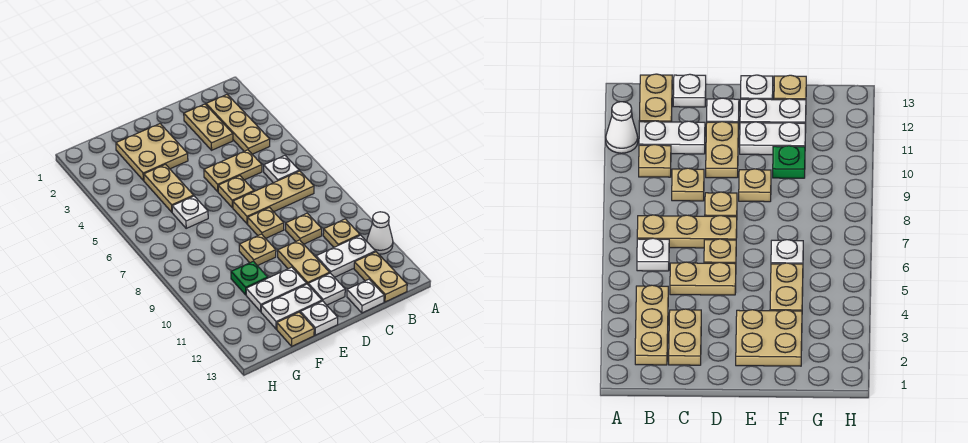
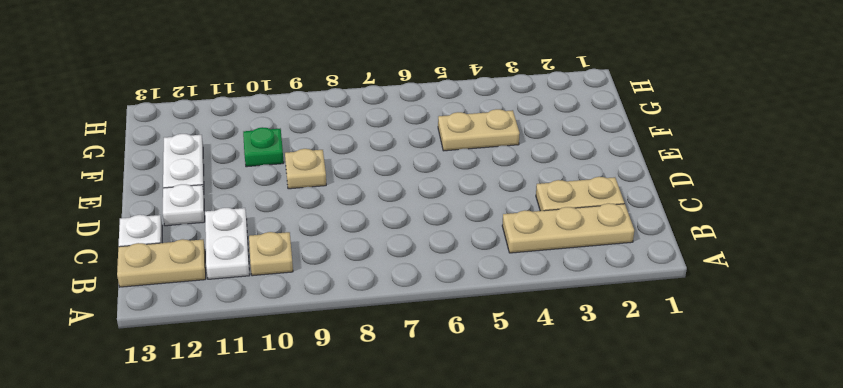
none -> white 1x1 cone [367,212,393,254]
none -> white 1x1 plate [264,156,299,183]
none -> tan 1x3 plate [233,171,314,224]

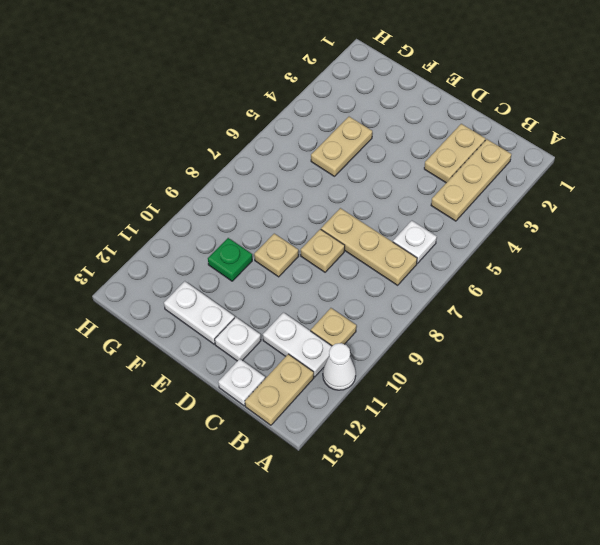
none -> tan 1x2 plate [204,150,262,192]
none -> tan 1x1 plate [285,213,322,244]
none -> tan 1x1 plate [218,176,254,208]

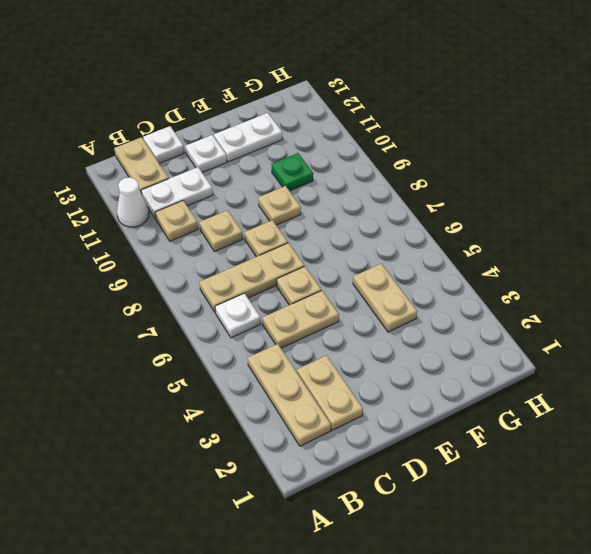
none -> tan 1x2 plate [278,240,330,284]
none -> tan 2x2 plate [116,124,188,180]
none -> white 1x2 plate [246,267,306,312]

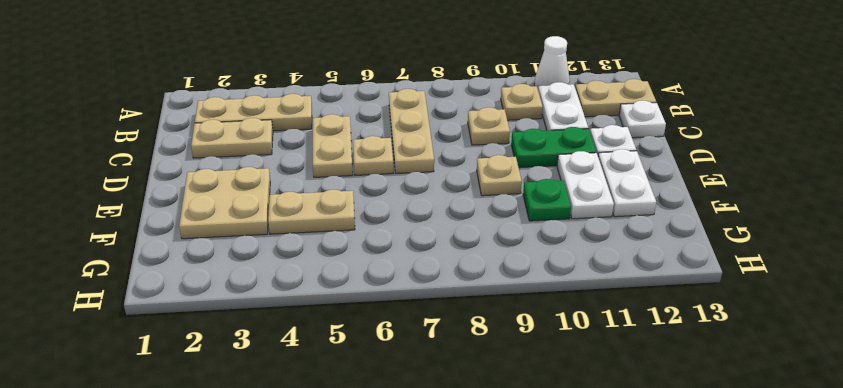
green 1x2 plate [511,127,596,168] -> tan 1x2 plate [278,240,330,284]
none -> white 1x1 plate [264,156,299,183]
none -> tan 1x1 plate [248,208,284,238]
none -> white 1x1 plate [300,301,338,335]

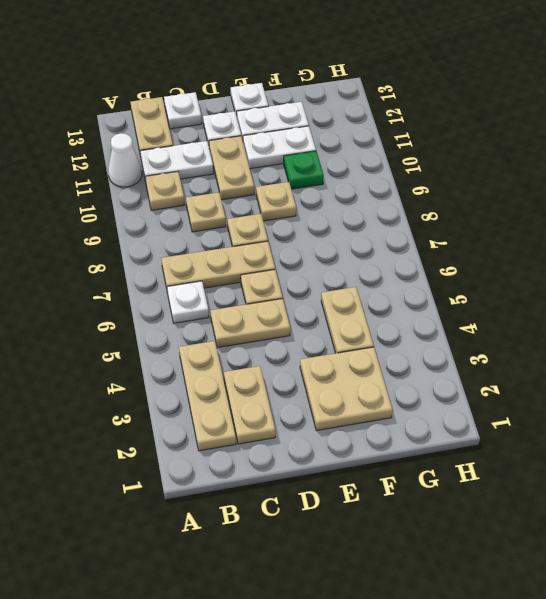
none -> white 1x1 plate [172,196,208,228]
none -> tan 1x1 plate [277,312,314,346]

